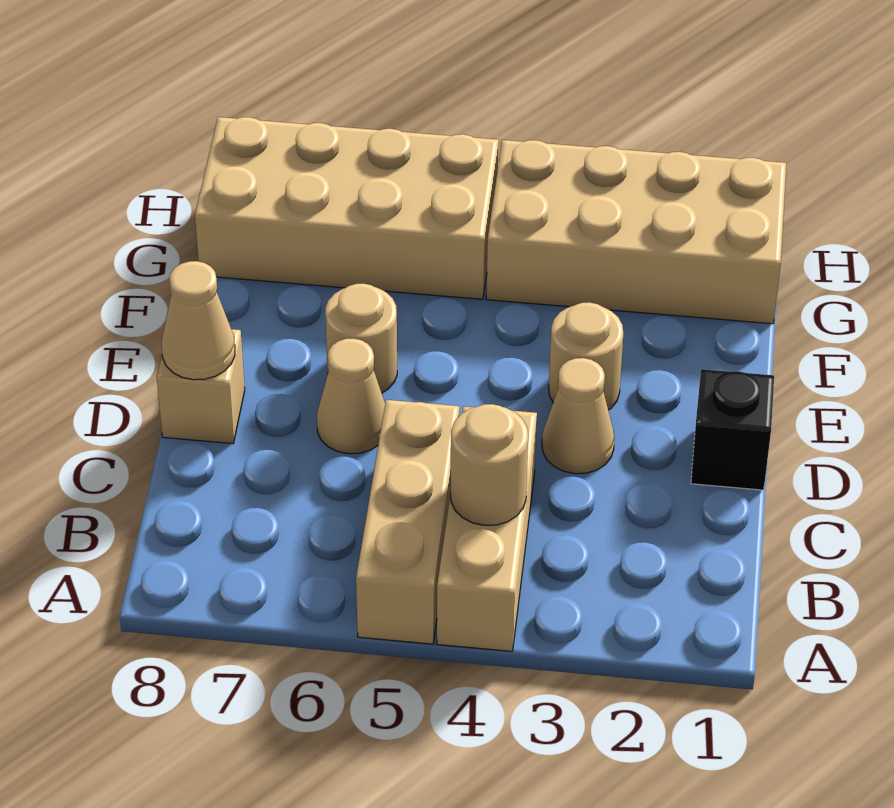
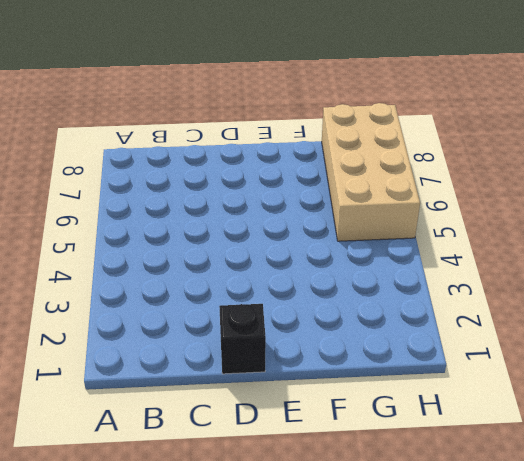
none -> tan 1x3 brick [437,406,537,651]
none -> tan 1x3 brick [356,400,459,644]
none -> tan 1x1 cone [542,358,614,474]

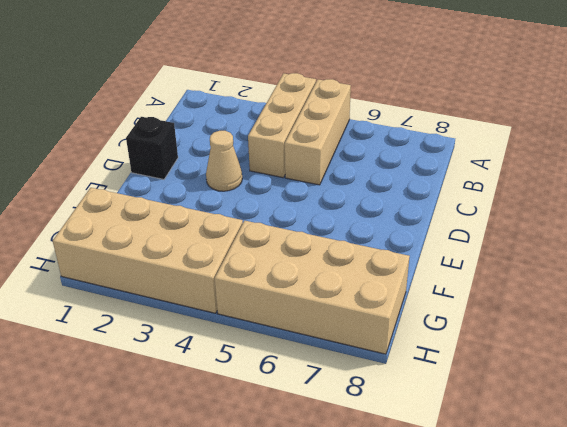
none -> tan 1x1 cone [317,339,385,454]
none -> tan 1x1 brick [157,329,245,444]
none -> tan 1x1 round brick [549,302,623,410]

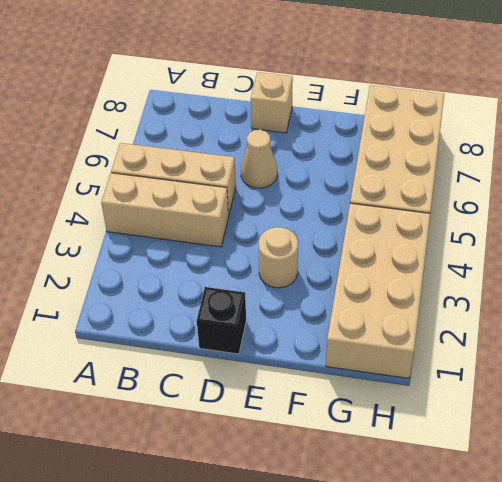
none -> tan 1x1 cone [542,358,614,474]
none -> tan 1x1 round brick [325,284,397,393]
none -> tan 1x1 round brick [450,404,528,525]

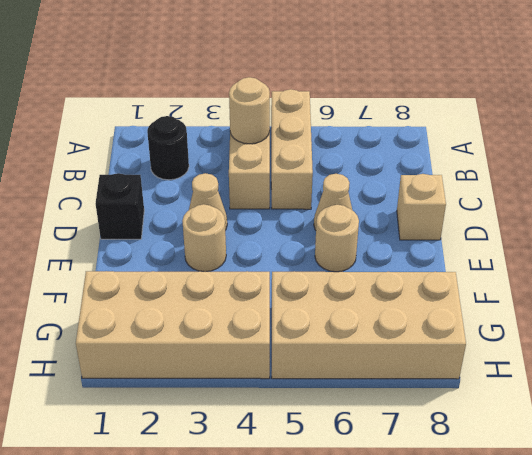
black 1x1 round brick [147,116,189,180] -> none
none -> tan 1x1 cone [162,261,235,380]

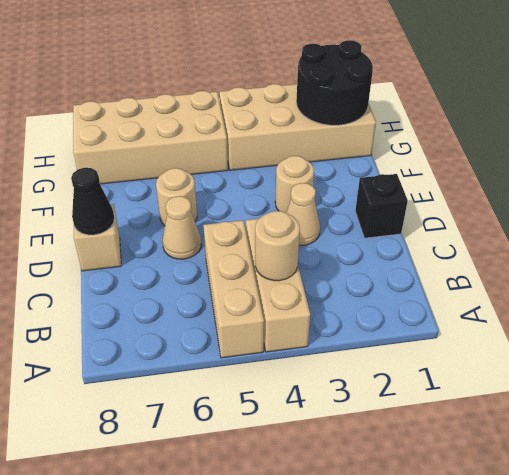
black 1x1 cone [71,168,114,235] -> tan 1x1 cone [162,261,235,380]
black 2x2 round brick [296,40,373,125] -> none

